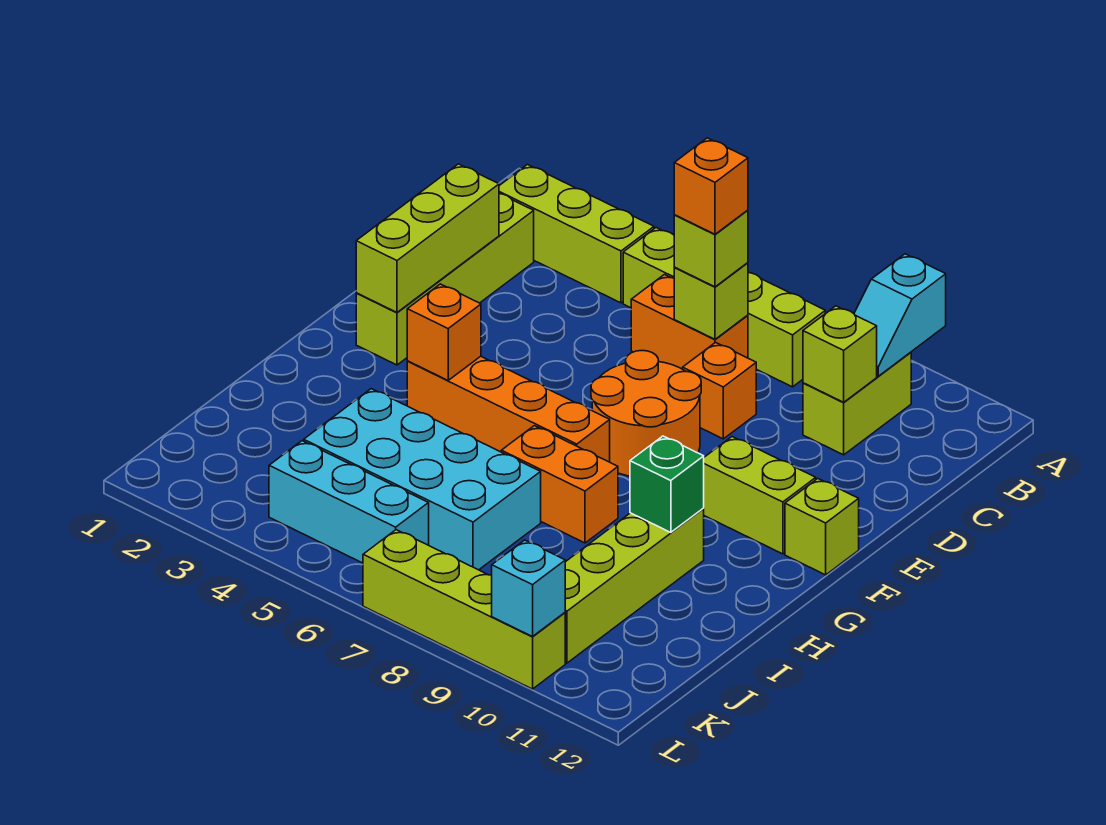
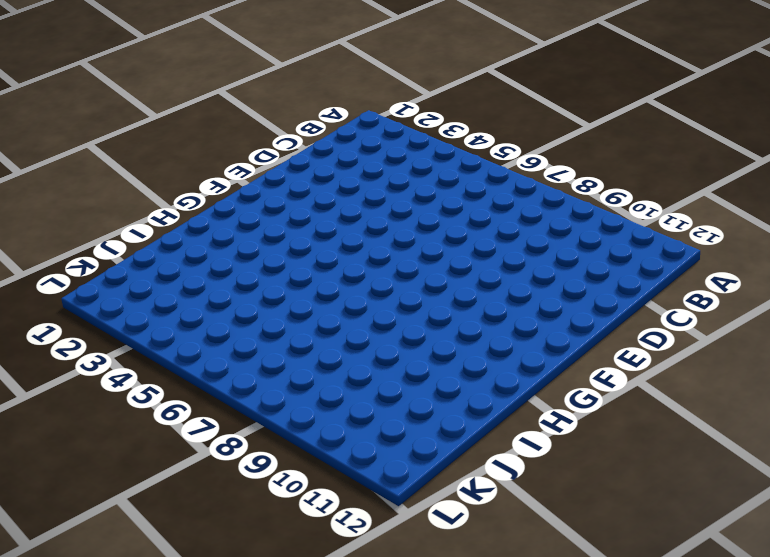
none -> lime 1x3 brick [499,165,654,303]
none -> lime 1x4 brick [623,228,825,387]
none -> lime 1x2 brick [803,352,911,455]

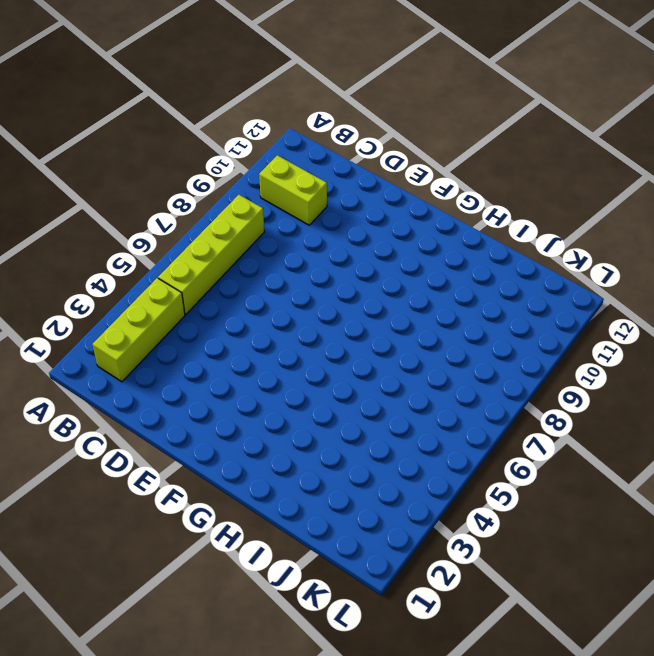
none -> lime 1x4 brick [356,194,534,365]
none -> orange 1x2 brick [631,275,748,369]
none -> orange 1x1 brick [683,343,756,439]

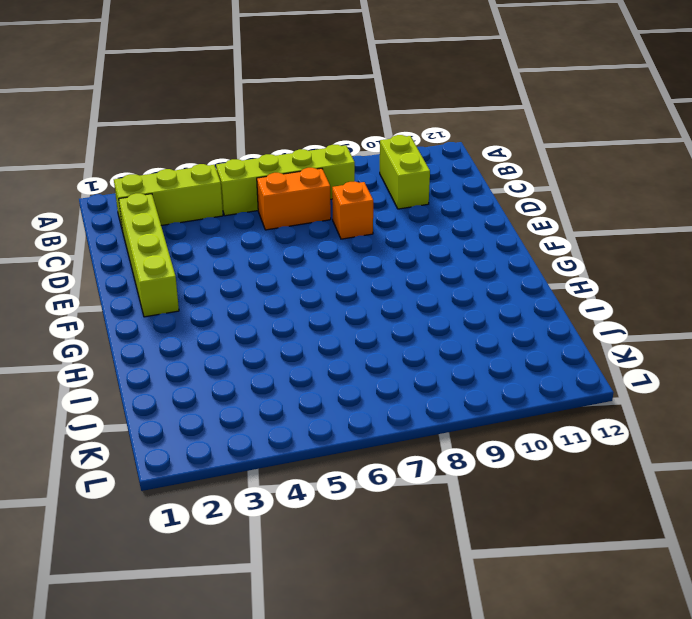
none -> orange 2x2 round brick [591,350,701,476]
none -> lime 1x2 brick [703,437,816,554]
none -> lime 1x1 brick [785,479,859,575]

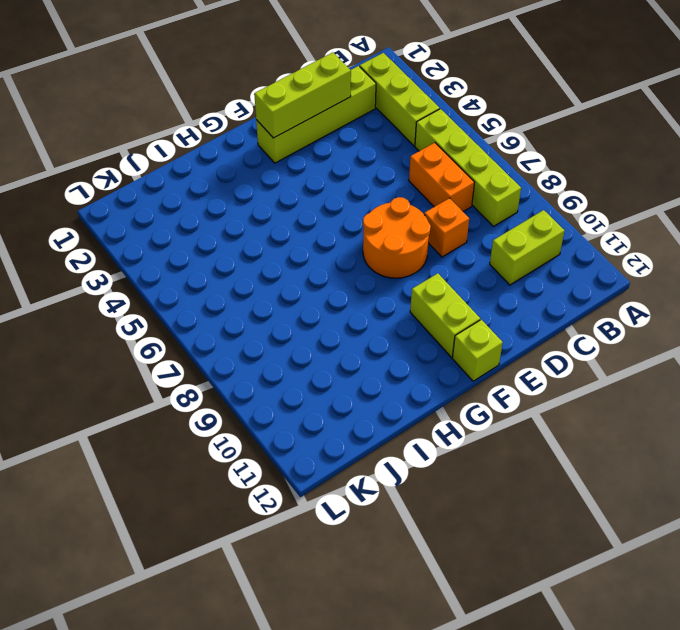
none -> orange 1x4 brick [407,356,610,462]
none -> orange 1x2 brick [501,426,618,543]
none -> lime 1x4 brick [565,509,704,663]

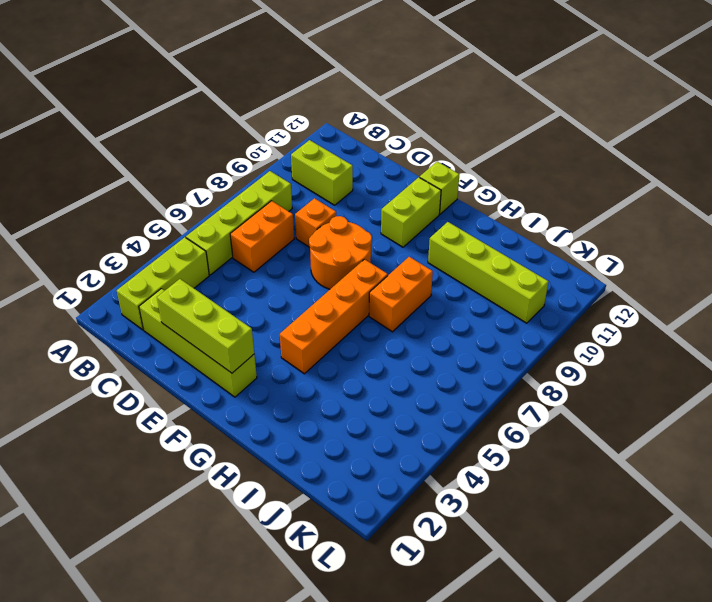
none -> cyan 2x4 brick [304,389,541,570]
none -> cyan 1x3 brick [269,441,429,563]
none -> lime 1x4 brick [363,530,565,689]

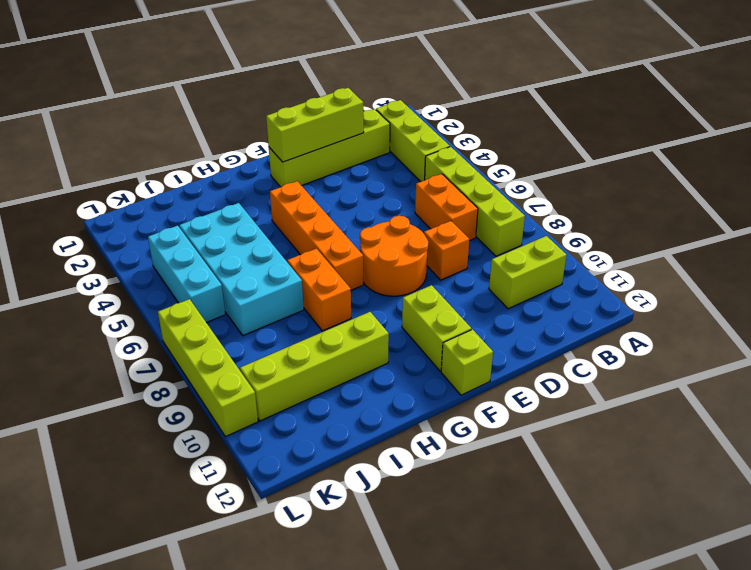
none -> cyan 1x2 slope [854,254,946,376]
none -> lime 1x1 brick [674,263,748,339]
none -> lime 1x1 brick [803,306,877,402]

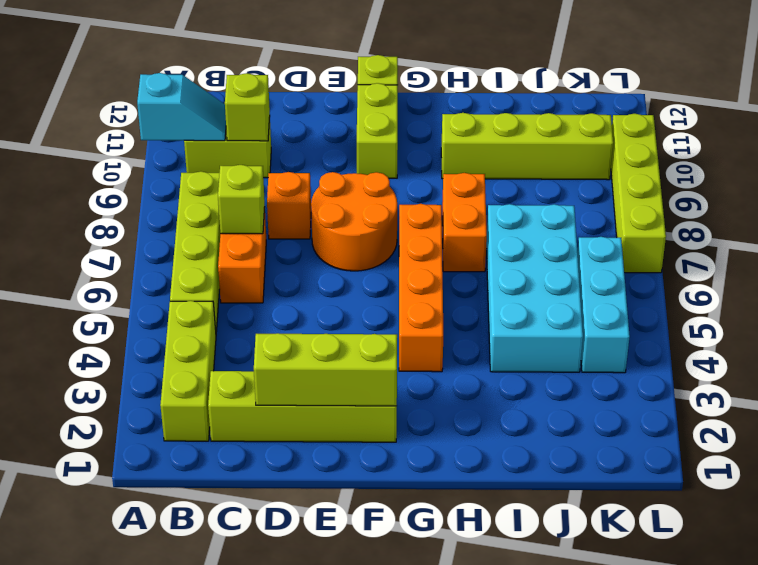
none -> orange 1x1 brick [407,284,481,380]
none -> green 1x1 brick [630,436,704,532]
none -> cyan 1x1 brick [492,540,565,637]

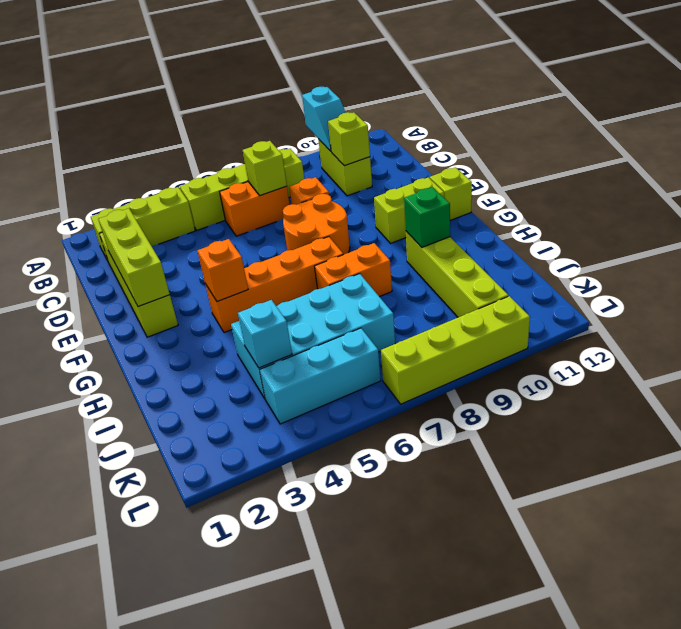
cyan 1x1 brick [238,300,292,368] -> cyan 1x1 brick moved to [492,540,565,637]
none -> lime 1x1 brick [674,210,748,287]
none -> orange 1x1 brick [674,138,748,234]

